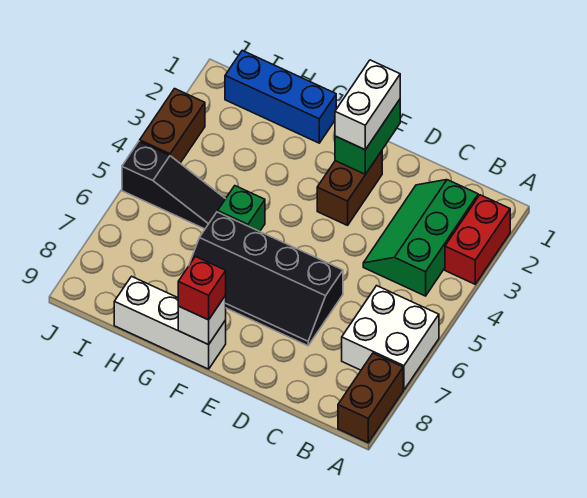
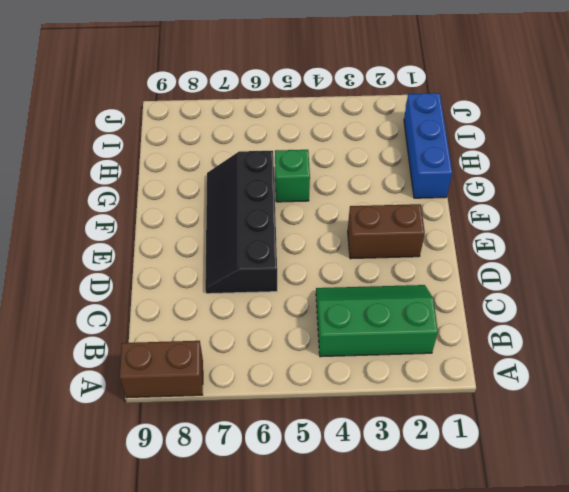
none -> red 1x2 brick [445,195,510,284]
none -> white 2x2 brick [342,286,439,390]
none -> white 1x3 brick [114,276,226,369]

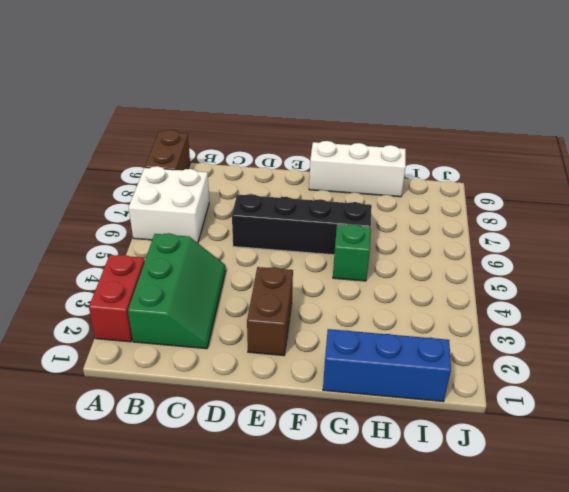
none -> black 1x3 slope [122,141,225,229]
none -> brown 1x2 brick [140,89,205,163]
none -> green 1x2 brick [335,100,400,174]

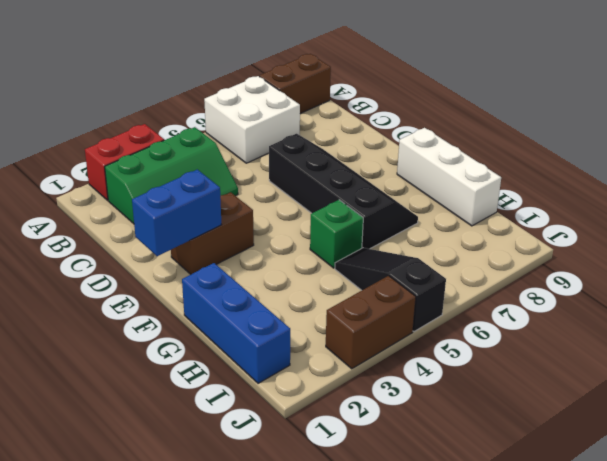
blue 1x2 brick [132,169,221,256] -> green 1x2 brick [335,100,400,174]
none -> white 1x1 brick [178,295,226,345]
none -> white 1x2 brick [335,60,400,150]
none -> red 1x1 brick [178,256,226,320]

